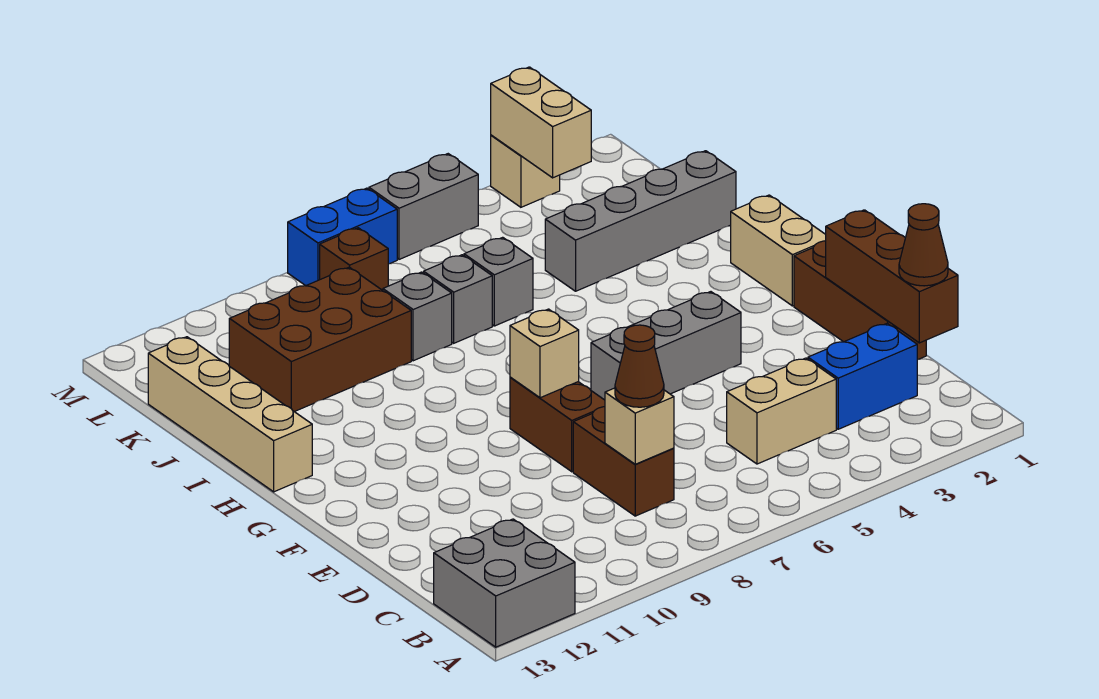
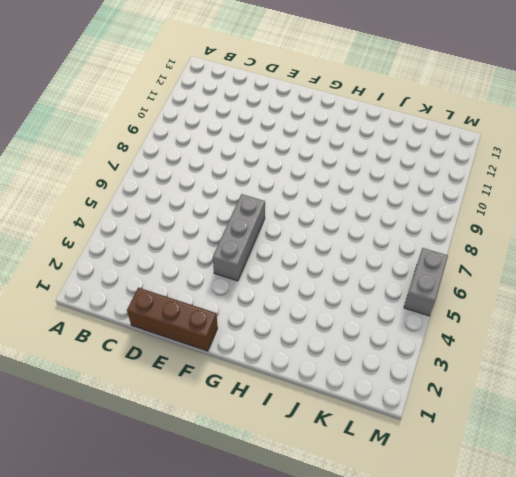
none -> grey 2x2 brick [434,519,575,647]
none -> blue 1x2 brick [808,323,917,429]
none -> tan 1x2 brick [727,358,836,464]

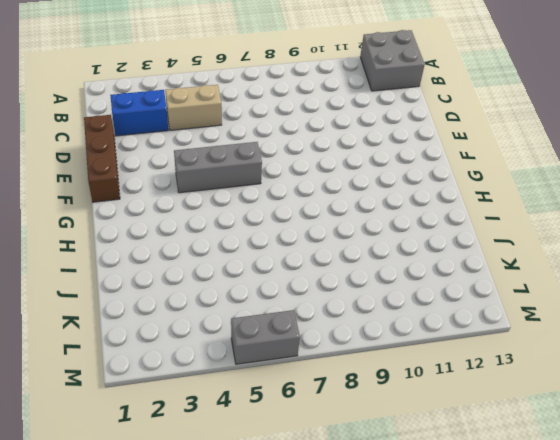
none -> brown 1x2 brick [573,407,674,516]
none -> brown 1x2 brick [510,377,605,472]
none -> tan 1x2 brick [731,195,826,306]

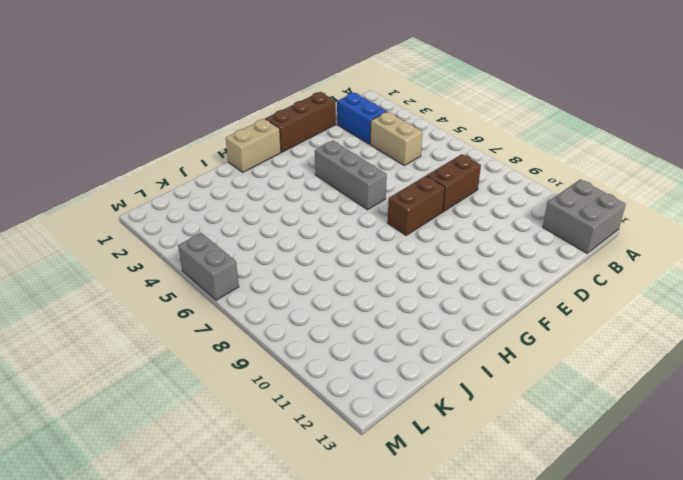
none -> tan 1x4 brick [148,337,312,492]
none -> grey 1x4 brick [545,151,736,291]
none -> grey 1x1 brick [464,237,533,326]

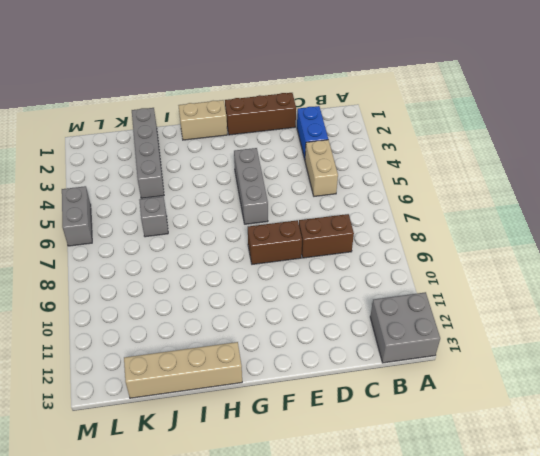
none -> grey 1x1 brick [424,255,492,343]
none -> grey 1x1 brick [383,272,452,361]
none -> brown 2x3 brick [229,267,411,412]

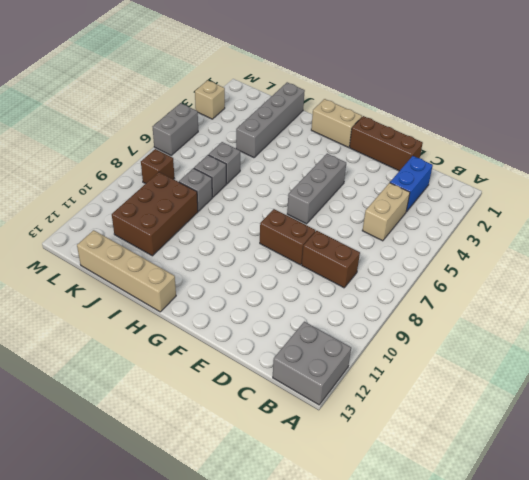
none -> blue 1x2 brick [288,188,397,286]
none -> brown 1x3 brick [826,210,958,343]
none -> tan 1x1 brick [605,388,674,464]

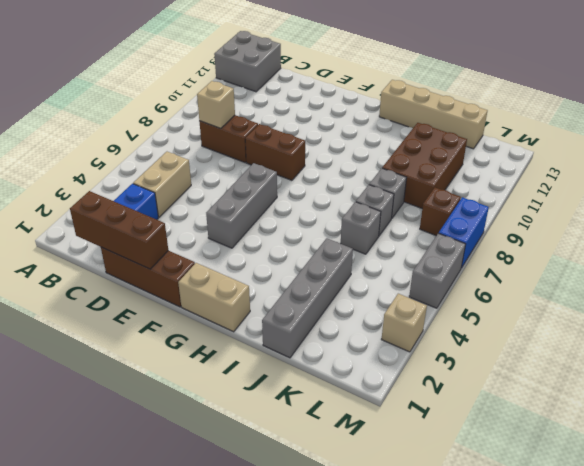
none -> tan 1x1 brick [510,309,579,398]
none -> tan 1x2 brick [491,67,591,178]
none -> brown 1x1 cone [899,204,948,286]

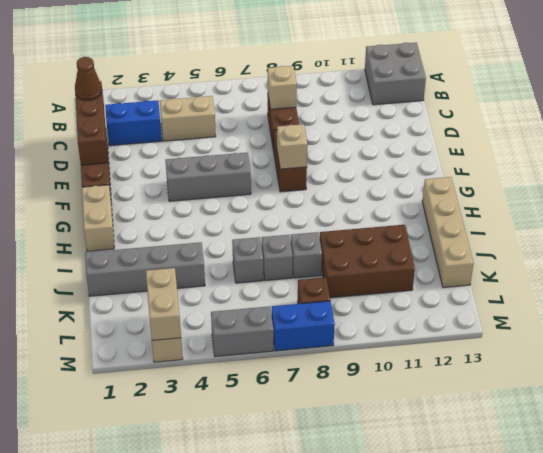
none -> brown 1x1 cone [615,325,664,407]

